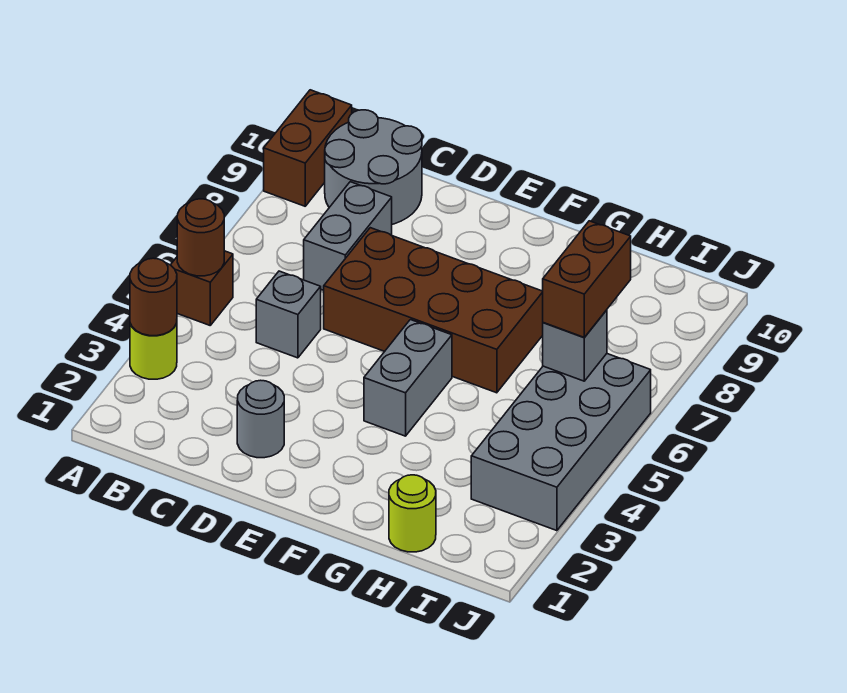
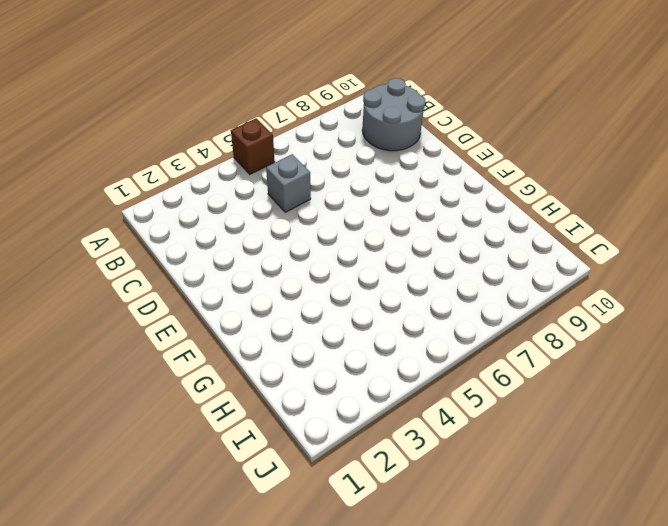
none -> lime 1x1 round brick [130,323,177,379]
none -> brown 1x2 brick [264,90,352,206]
none -> grey 1x2 brick [304,182,392,290]

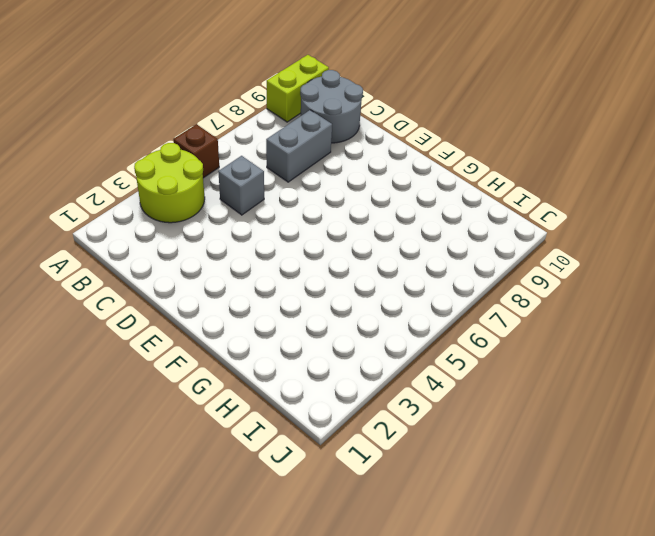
lime 2x2 round brick [134,143,205,223] -> lime 1x1 round brick [130,323,177,379]
lime 1x2 brick [267,55,329,122] -> brown 1x2 brick [264,90,352,206]
none -> grey 1x1 round brick [237,380,284,458]
none -> brown 2x4 brick [324,228,543,393]
none -> grey 1x2 brick [364,320,452,436]

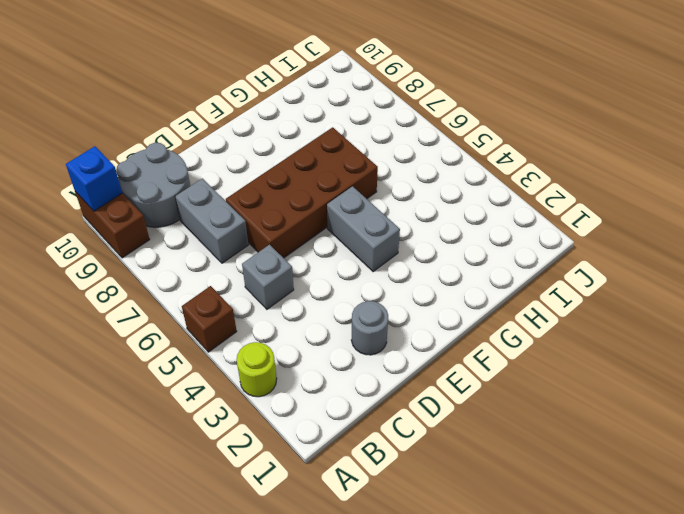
blue 1x1 brick [66,146,122,211] -> none
none -> lime 1x1 round brick [389,475,436,552]
none -> grey 2x4 brick [471,354,651,531]
none -> brown 1x1 round brick [130,258,177,336]

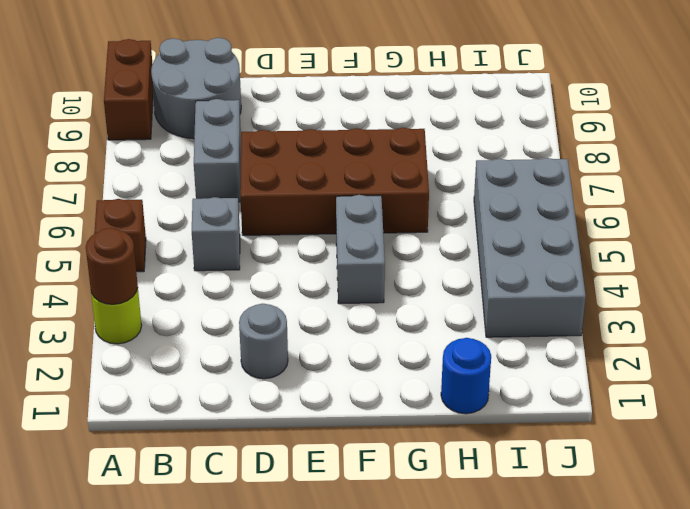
blue 1x1 round brick [441,338,491,414] -> lime 1x1 round brick [389,475,436,552]
none -> brown 1x1 round brick [177,199,224,276]
none -> grey 1x1 brick [543,310,607,381]
none -> brown 1x2 brick [543,221,631,337]

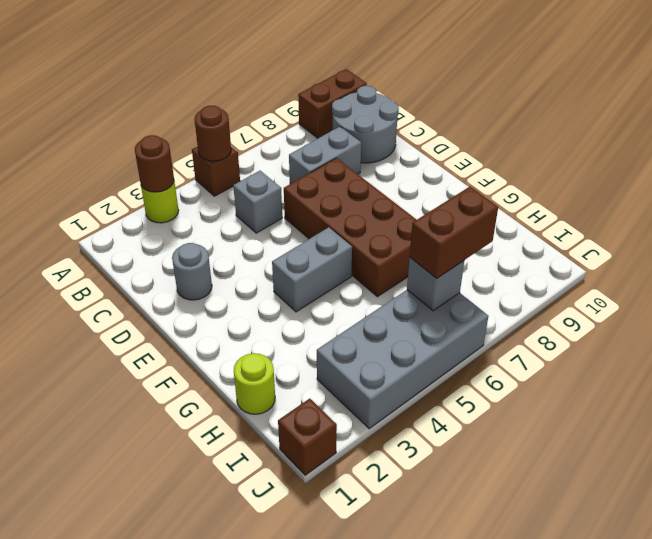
brown 1x1 brick [278,398,337,475] -> none

